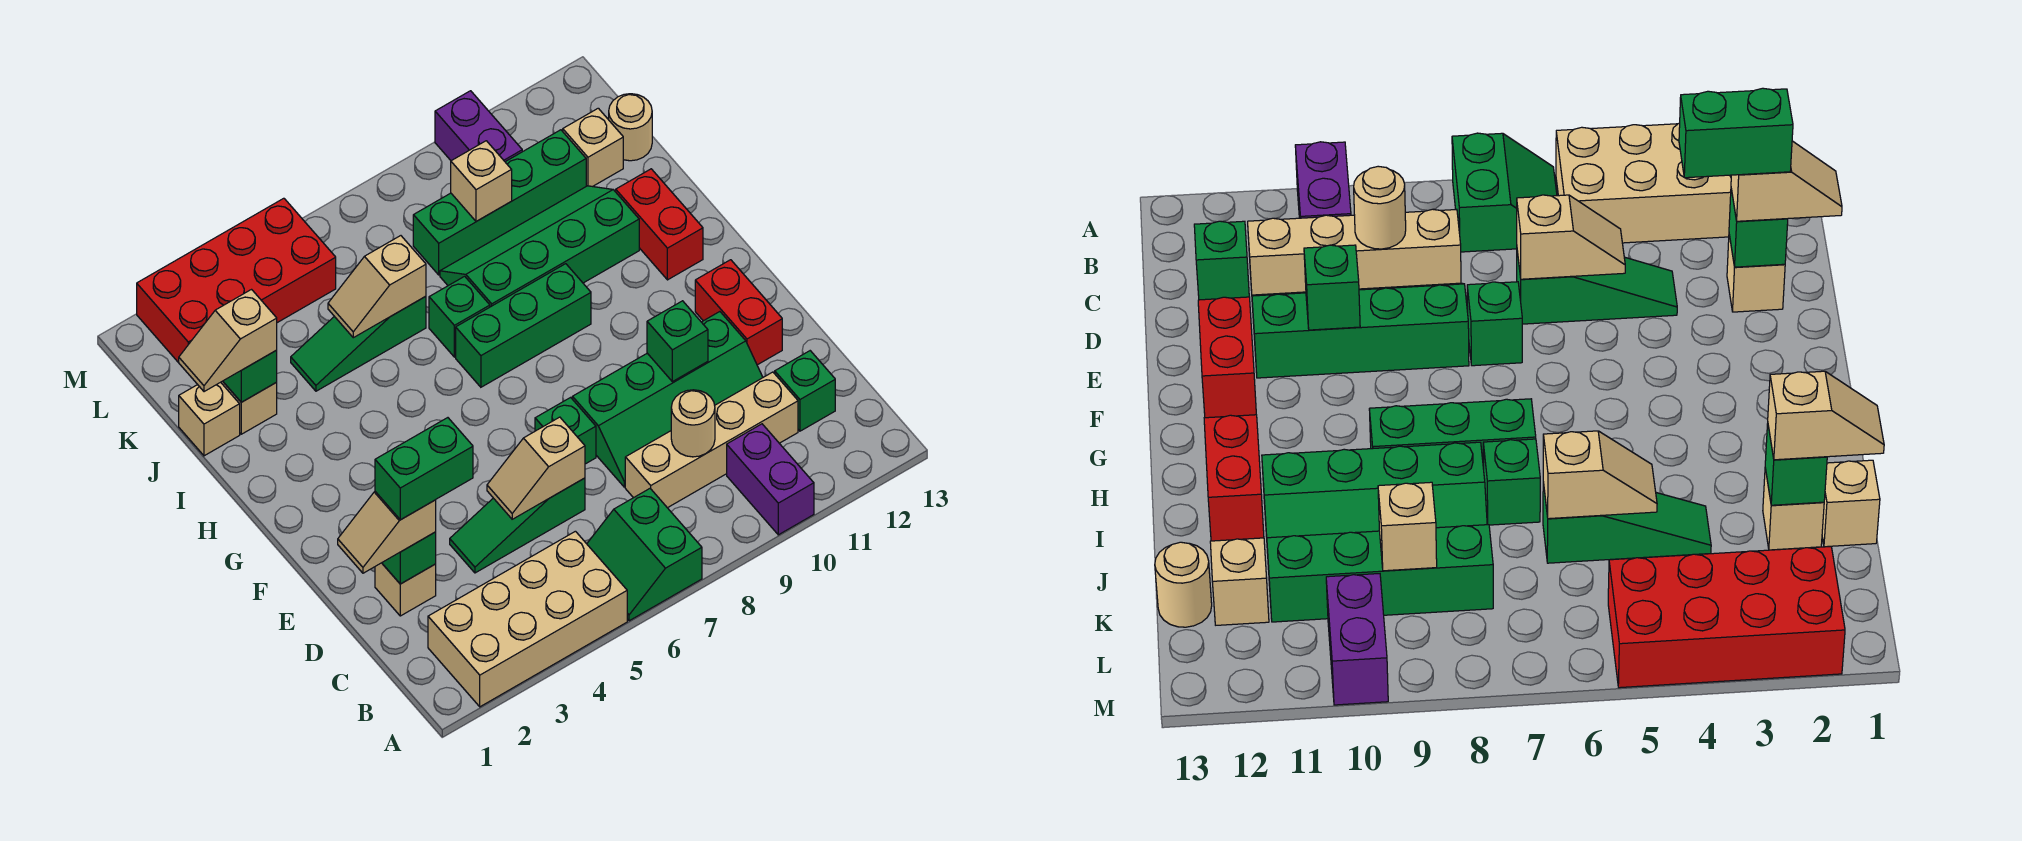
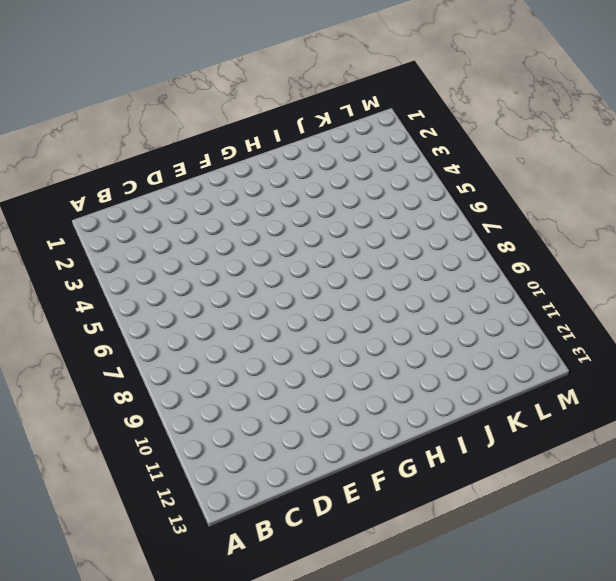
none -> tan 2x4 brick [428,531,627,707]
none -> green 2x2 slope [587,489,702,621]
none -> purple 1x2 brick [727,424,814,535]
none -> tan 1x4 brick [625,372,798,508]

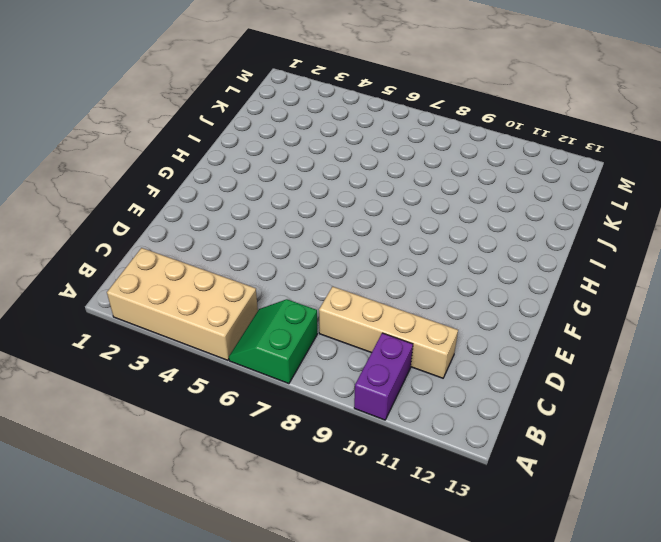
none -> green 1x1 brick [775,351,835,431]
none -> tan 1x1 brick [375,563,436,616]
none -> green 1x3 slope [450,478,585,573]
none -> green 2x4 slope [572,312,763,487]

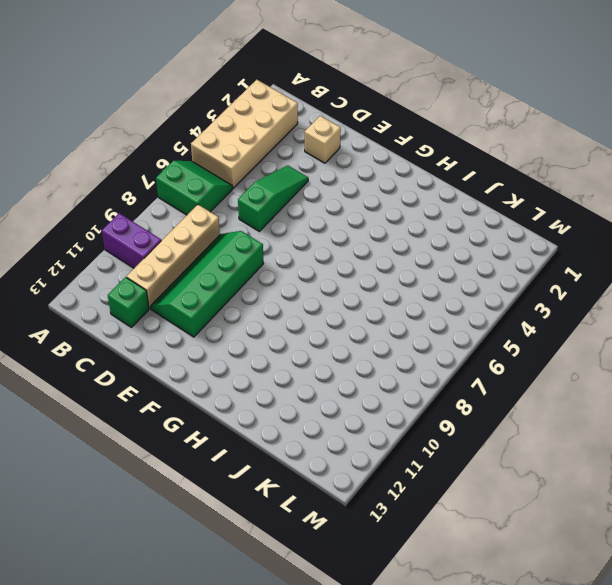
none -> green 1x1 brick [535,398,596,464]
none -> red 1x2 brick [695,260,782,365]
none -> green 1x3 brick [456,264,591,387]
none -> red 1x2 brick [616,169,703,280]

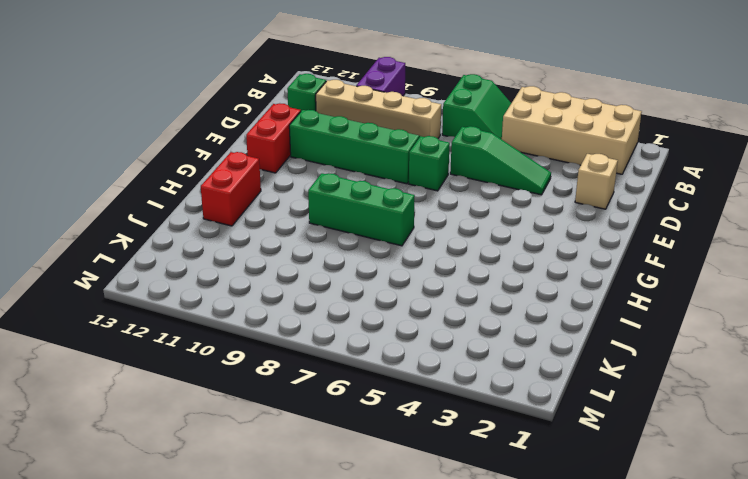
none -> green 1x1 brick [429,276,490,357]
none -> green 2x4 slope [440,186,639,307]
none -> tan 1x1 brick [179,382,240,456]
none -> tan 1x1 brick [221,381,277,434]

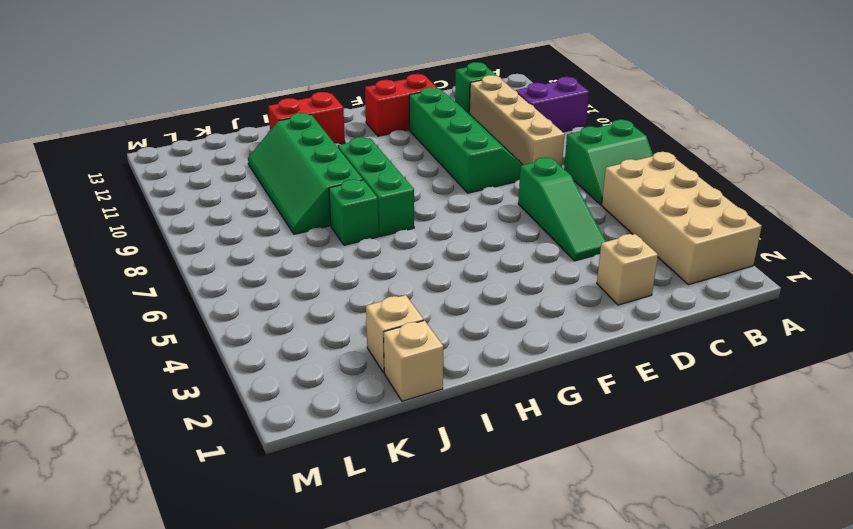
none -> green 1x1 brick [535,398,596,464]
none -> green 1x3 slope [291,296,426,391]
none -> green 1x4 brick [413,130,586,275]
none -> tan 1x1 brick [563,108,623,187]

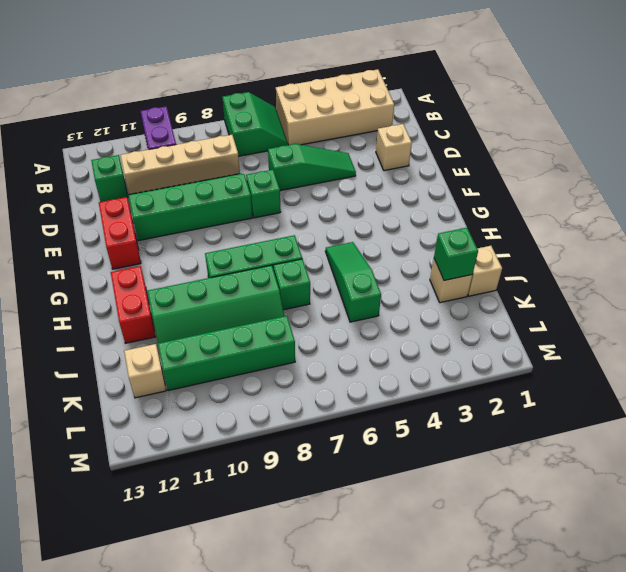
green 1x3 slope [325,242,381,322] -> green 1x3 slope turned to [291,296,426,391]
none -> tan 1x1 round brick [609,94,652,161]
none -> red 2x4 brick [137,198,336,363]
none -> purple 1x2 brick [435,91,522,162]
none -> tan 1x1 round brick [671,390,715,457]

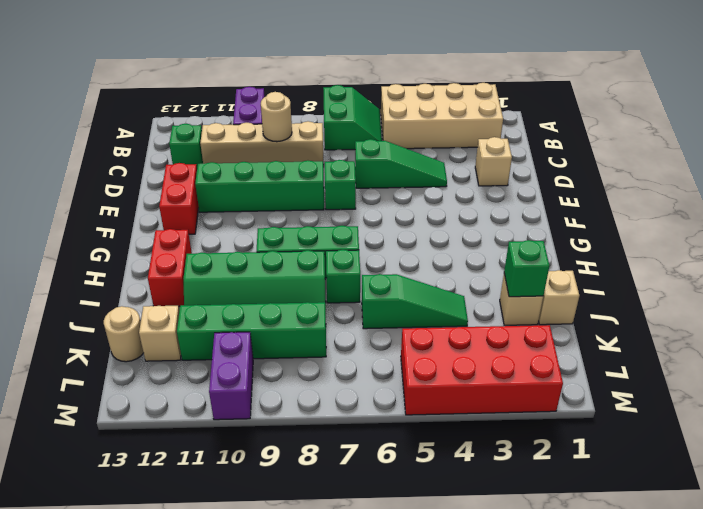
none -> green 1x1 brick [382,532,436,584]
none -> tan 1x2 slope [487,417,585,519]
none -> green 1x1 brick [647,301,708,382]
none -> tan 1x2 slope [328,236,426,338]

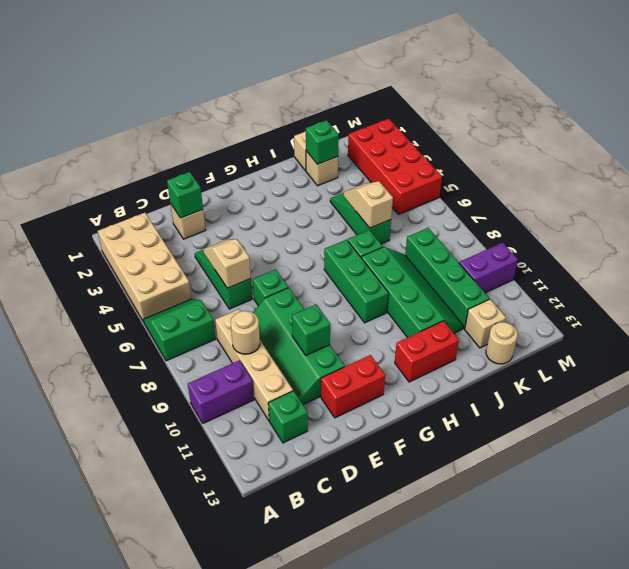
none -> tan 1x1 brick [451,141,512,221]
none -> tan 1x2 slope [338,492,436,573]
none -> tan 1x2 slope [179,290,277,392]
none -> green 1x2 brick [375,418,473,520]

